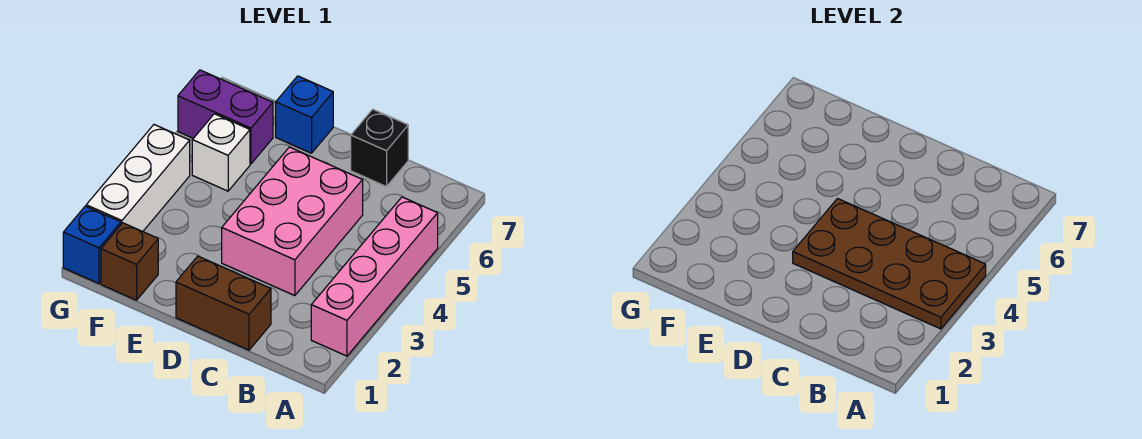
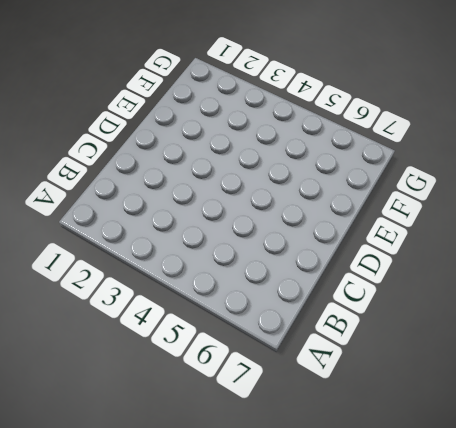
none -> pink 1x4 brick [311,197,438,356]
none -> brown 1x2 brick [176,256,271,350]

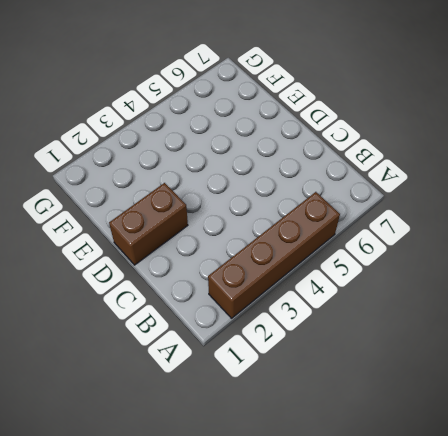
brown 1x4 brick [208,192,340,318] -> pink 1x4 brick [311,197,438,356]
brown 1x2 brick [109,183,188,265] -> brown 1x2 brick turned to [176,256,271,350]
none -> pink 2x3 brick [222,147,363,296]
none -> black 1x1 brick [351,109,408,187]

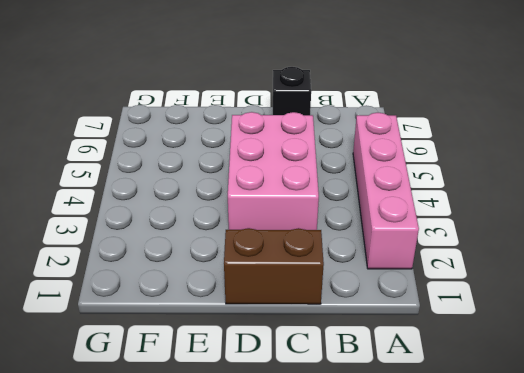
none -> blue 1x1 brick [276,76,333,153]
none -> brown 1x1 brick [101,223,158,300]

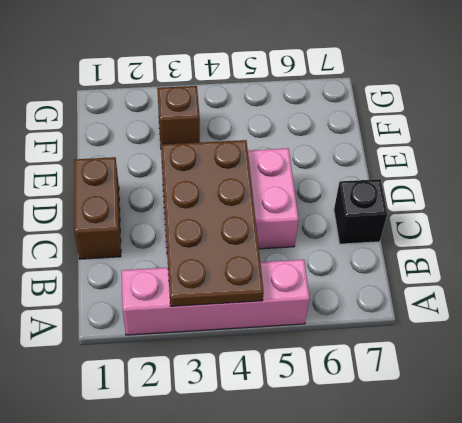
brown 1x1 brick [157,86,200,145] -> brown 1x1 brick moved to [101,223,158,300]
none -> blue 1x1 brick [276,76,333,153]
none -> white 1x1 brick [192,114,250,191]

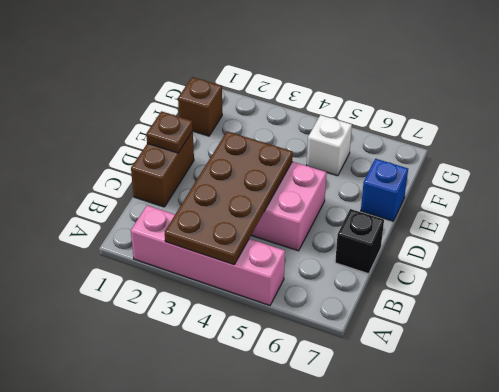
brown 1x1 plate [146,111,193,153] -> none
none -> purple 1x2 brick [178,70,273,164]
none -> blue 1x1 brick [63,206,121,283]

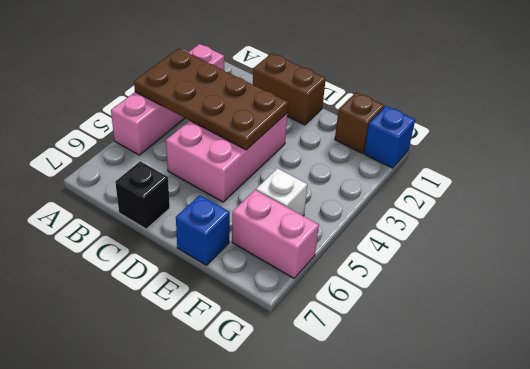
pink 1x2 brick [232,190,319,278] -> purple 1x2 brick [178,70,273,164]
none -> white 1x3 brick [86,125,190,232]

